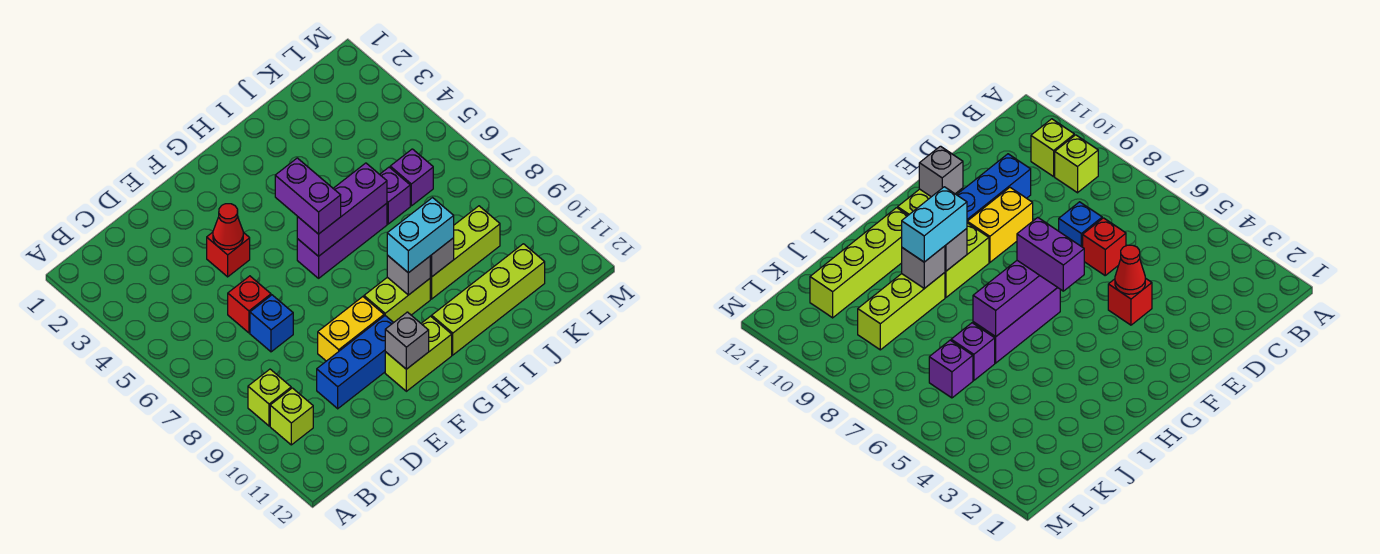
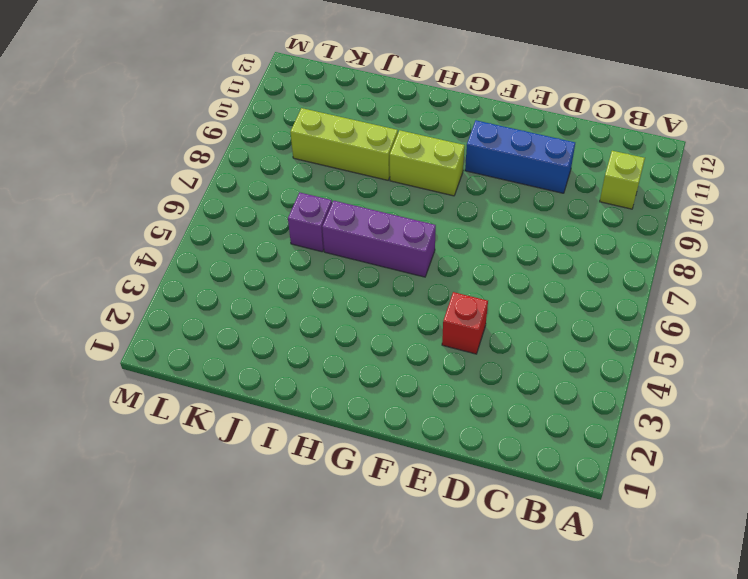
none -> lime 1x1 brick [248,369,291,426]
none -> red 1x1 brick [228,276,271,333]
none -> blue 1x1 brick [250,295,293,352]

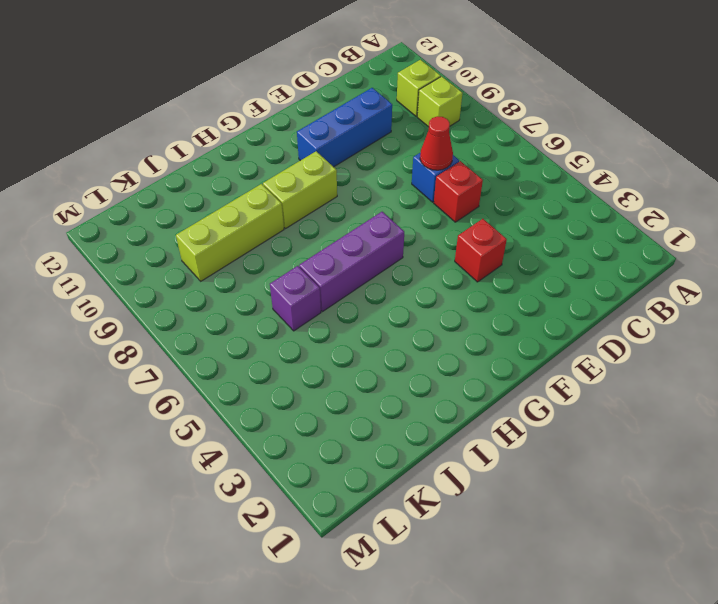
red 1x1 cone [420,116,453,170] -> red 1x1 cone moved to [213,204,243,250]
none -> yellow 1x2 brick [318,297,384,361]
none -> lime 1x2 brick [385,316,452,391]
none -> lime 1x4 brick [432,244,545,355]

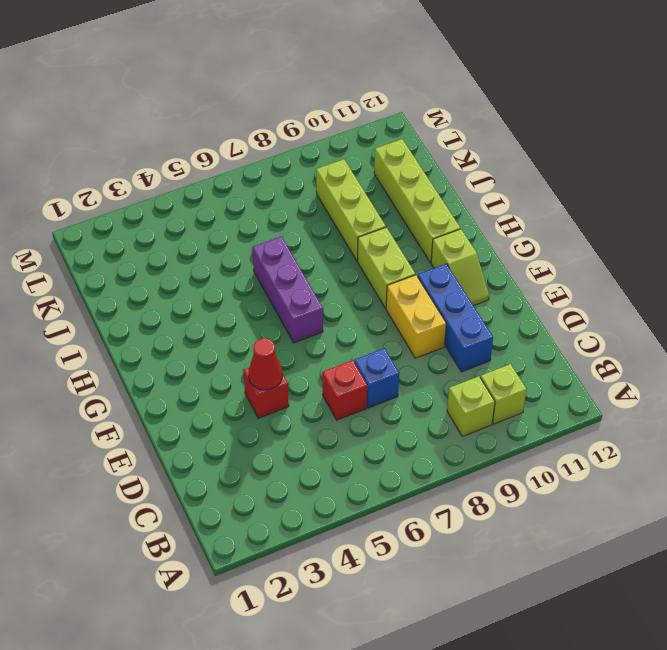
lime 1x2 slope [431,229,489,306] -> lime 1x2 brick [385,316,452,391]
none -> purple 1x1 brick [380,167,410,224]
none -> purple 1x1 brick [390,149,433,206]
none -> grey 1x1 brick [385,312,429,369]

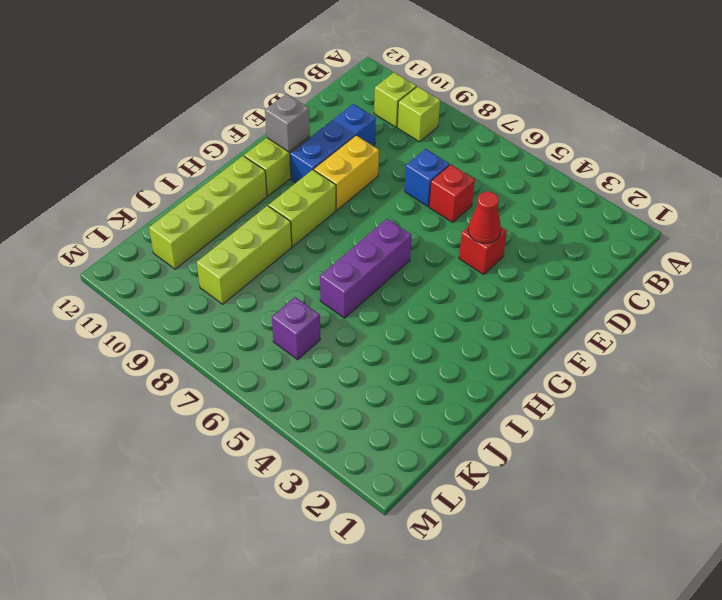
none -> purple 1x1 brick [380,167,410,224]
none -> purple 1x3 brick [297,163,387,256]
none -> grey 1x1 brick [387,255,430,295]

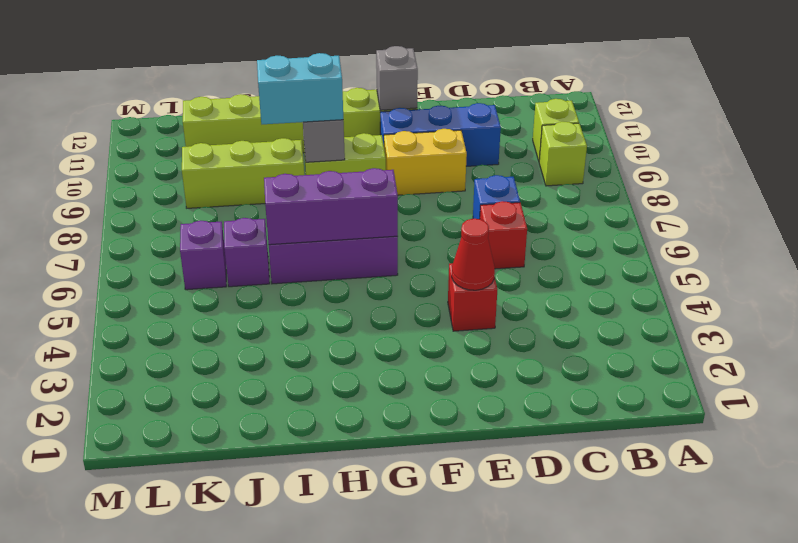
none -> grey 1x1 brick [430,238,454,277]
none -> purple 1x2 brick [275,158,341,234]

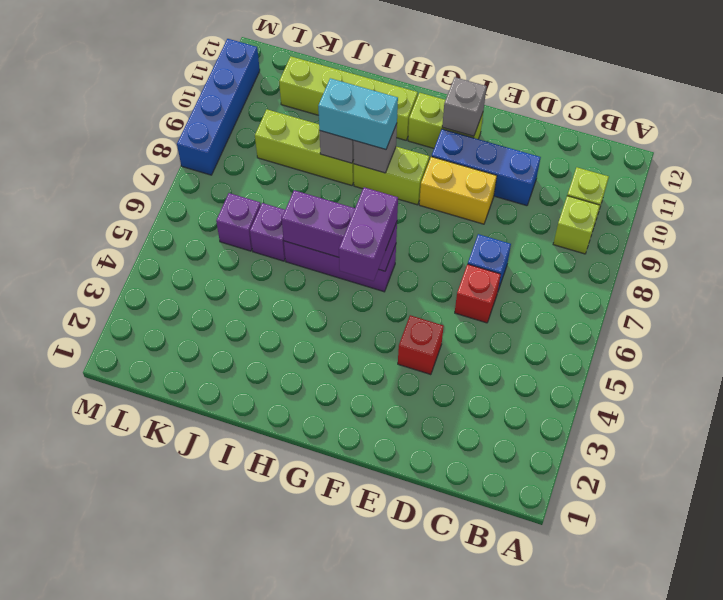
blue 1x4 brick [177,39,260,175] -> none
none -> red 1x1 cone [213,204,243,250]

